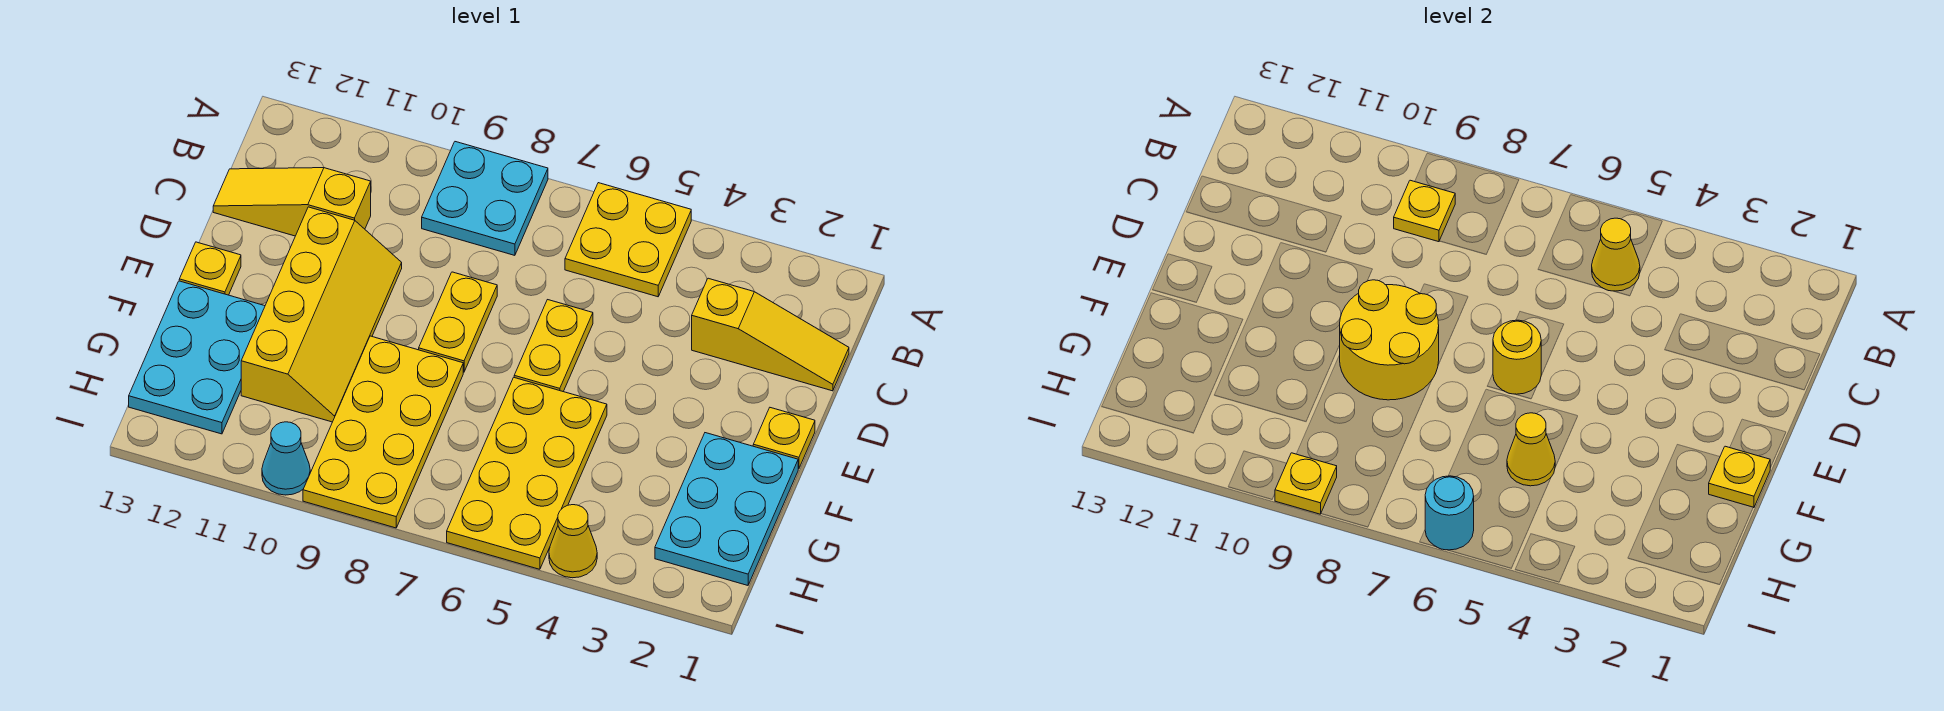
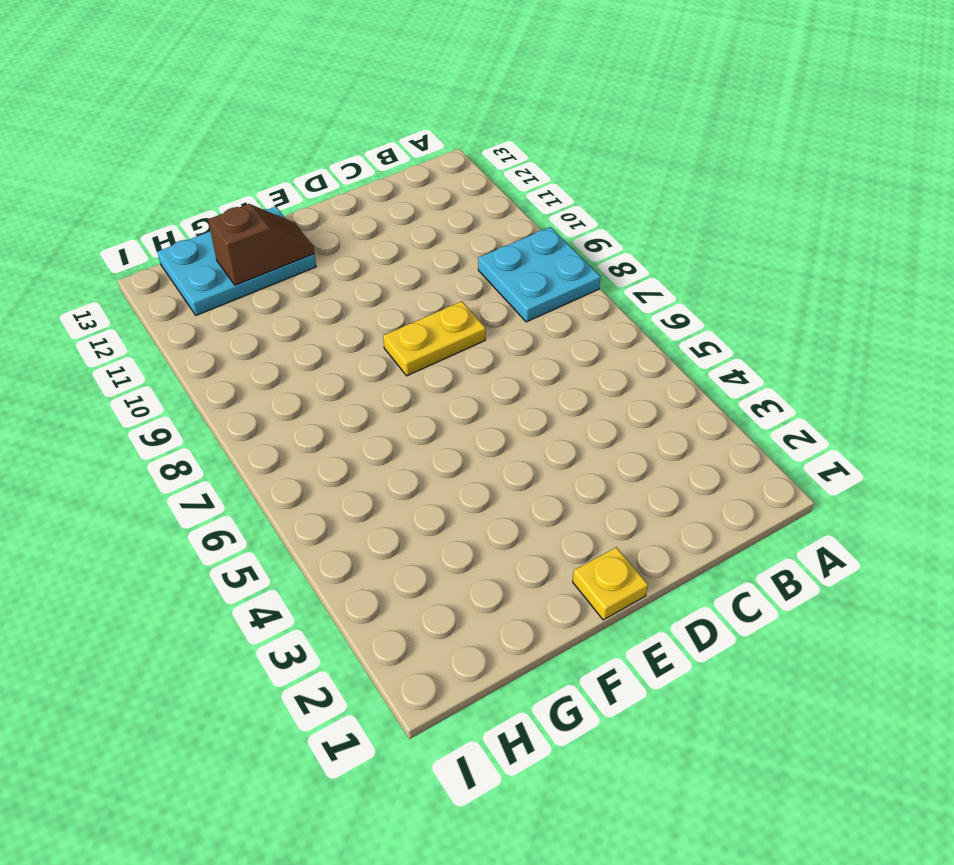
brown 1x2 slope [208,204,314,285] -> none
none -> yellow 2x2 plate [565,183,691,297]
none -> yellow 1x3 slope [692,278,849,391]
none -> yellow 1x3 slope [213,168,371,236]

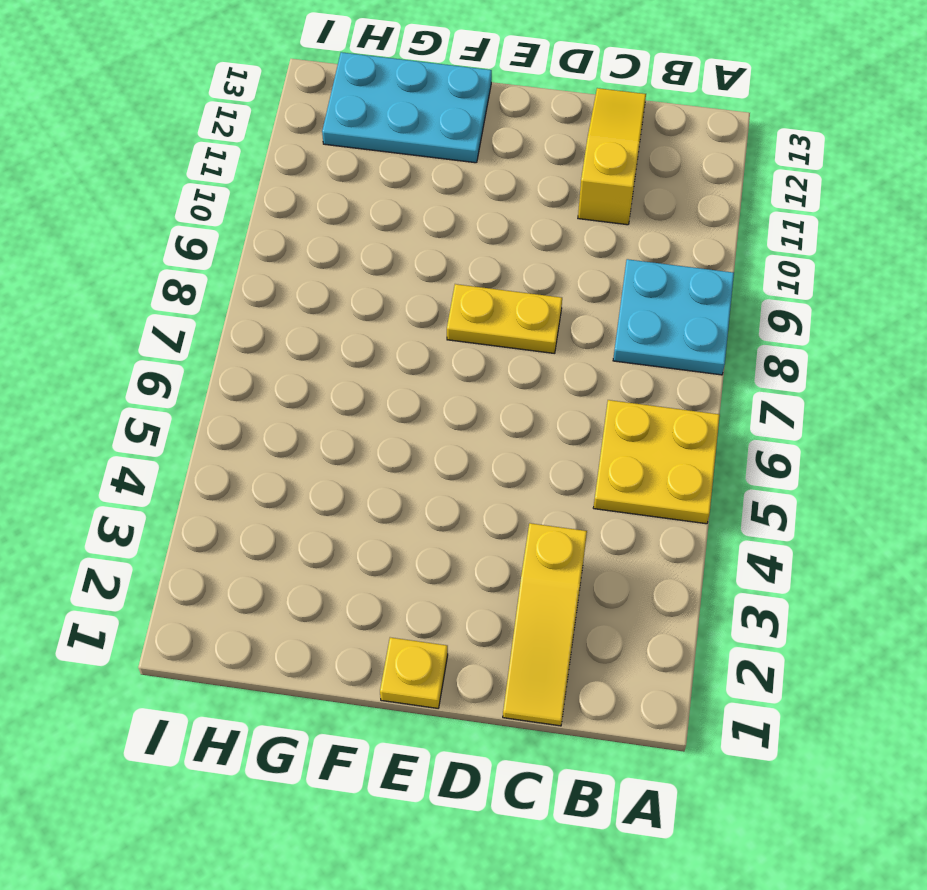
none -> yellow 1x2 plate [514,300,593,392]
none -> yellow 2x4 slope [241,207,402,422]
none -> yellow 1x1 plate [179,242,241,295]

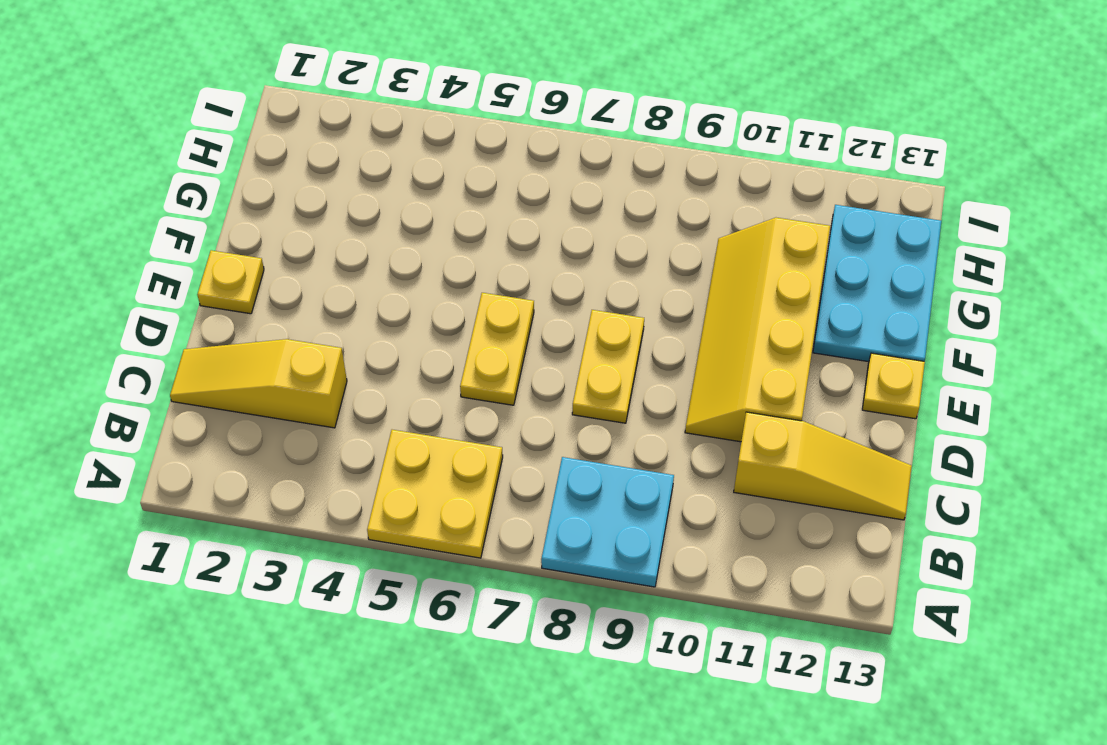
none -> cyan 2x3 plate [655,433,798,585]
none -> yellow 2x4 plate [447,378,607,569]
none -> yellow 2x4 plate [303,336,463,528]

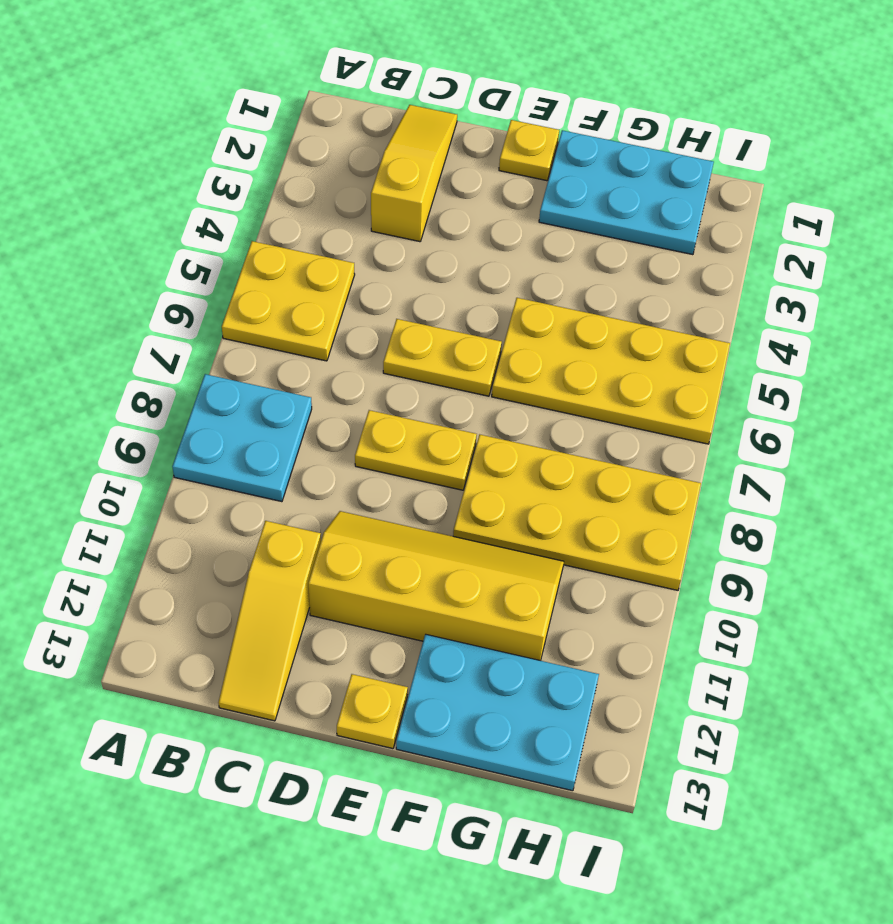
none -> yellow 1x1 cone [549,505,597,578]
none -> cyan 1x1 cone [262,422,310,495]
none -> yellow 1x1 cone [1592,218,1640,291]

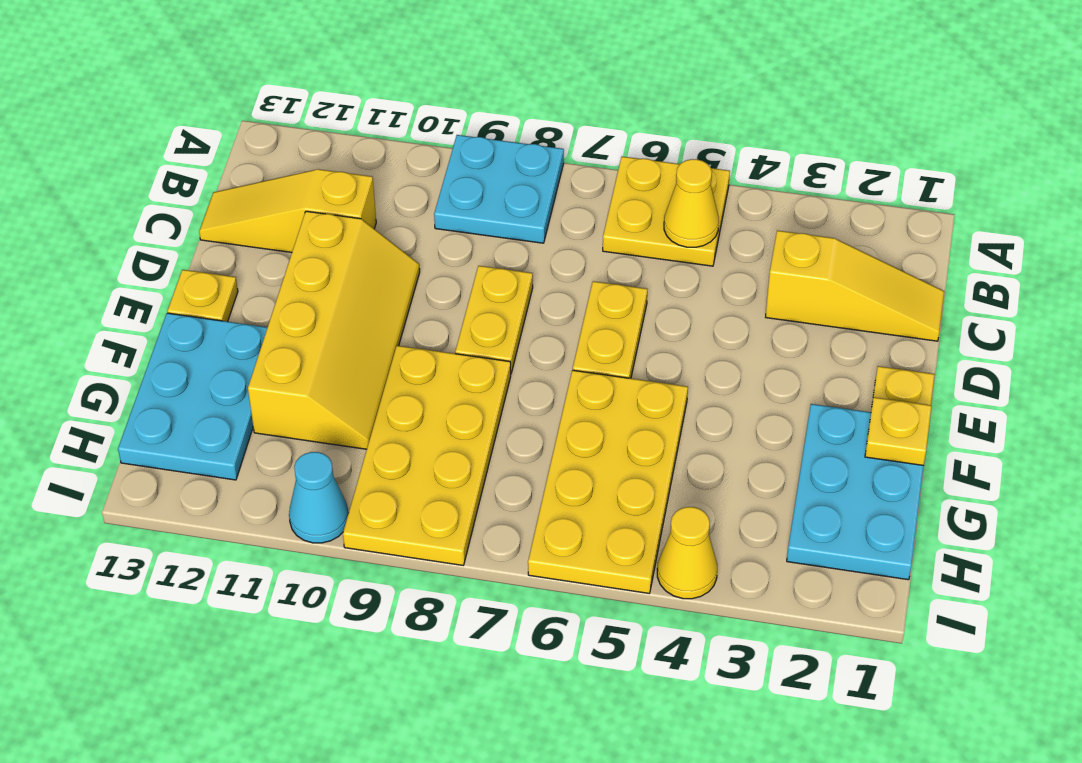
none -> yellow 1x1 plate [1394,180,1455,242]
none -> yellow 1x1 round brick [1493,320,1541,394]
none -> yellow 2x2 round brick [1339,280,1439,400]

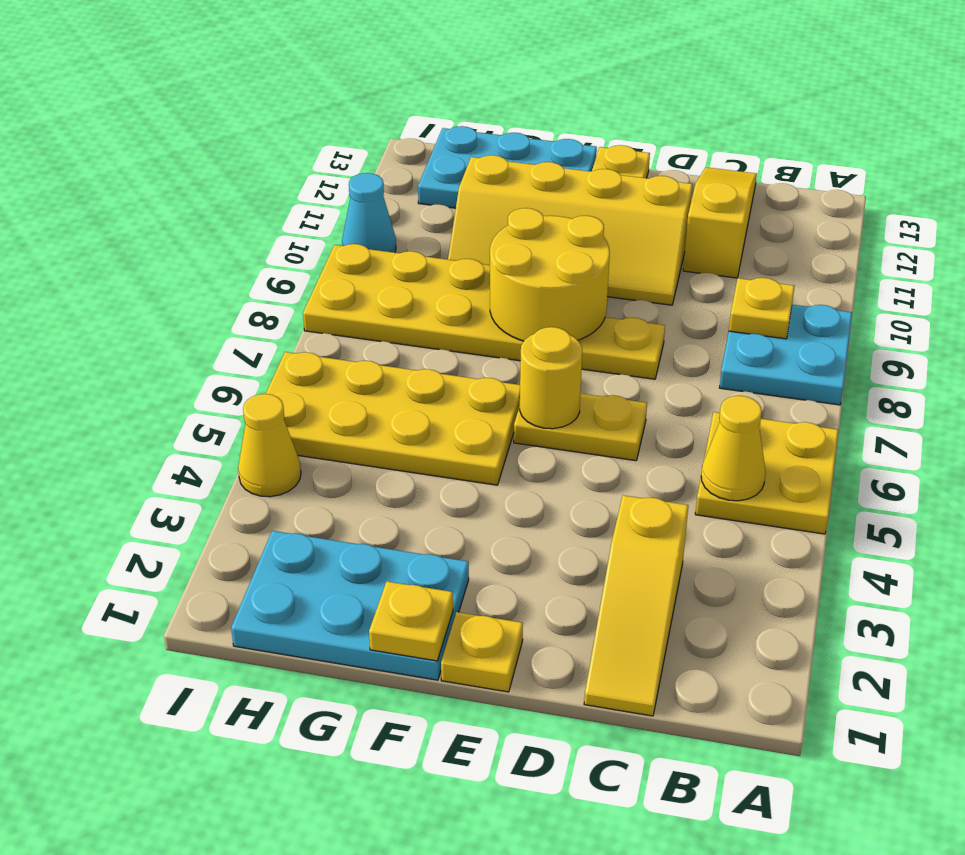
none -> yellow 1x1 cone [1507,413,1555,486]
none -> cyan 1x1 round brick [1425,476,1474,550]
none -> yellow 1x1 plate [1275,453,1337,514]

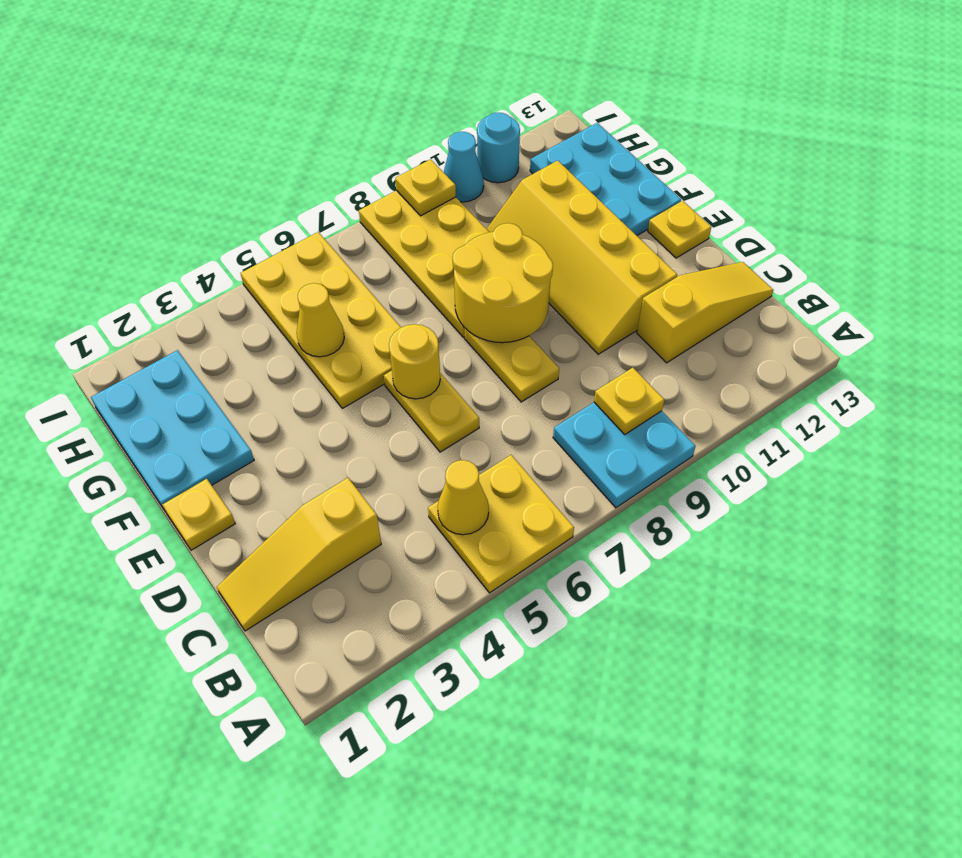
cyan 1x1 round brick [477,113,520,183] -> cyan 1x1 round brick moved to [1425,476,1474,550]
none -> yellow 1x1 cone [549,505,597,578]
none -> yellow 1x1 plate [1709,446,1771,508]

